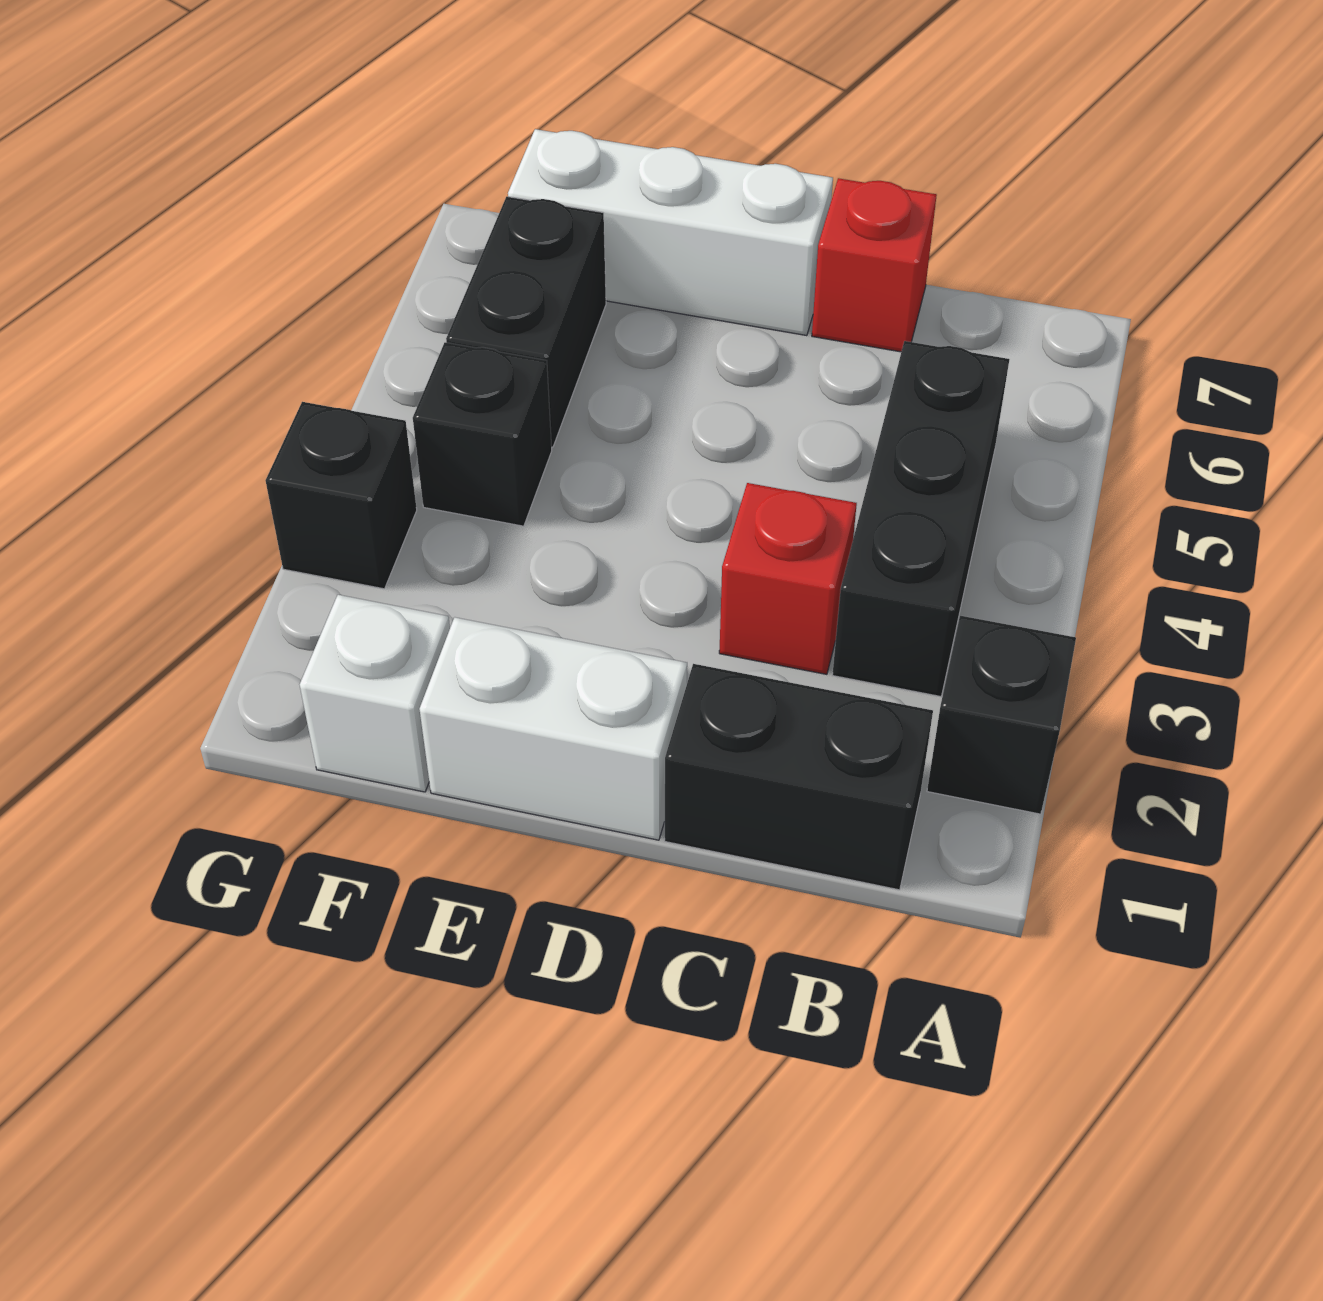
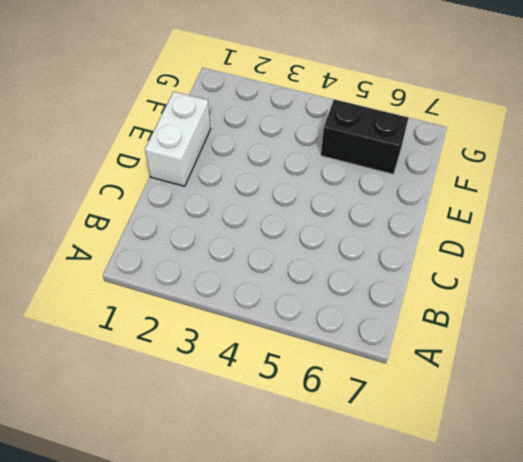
none -> black 1x1 brick [927,616,1076,814]
none -> black 1x2 brick [665,664,933,890]

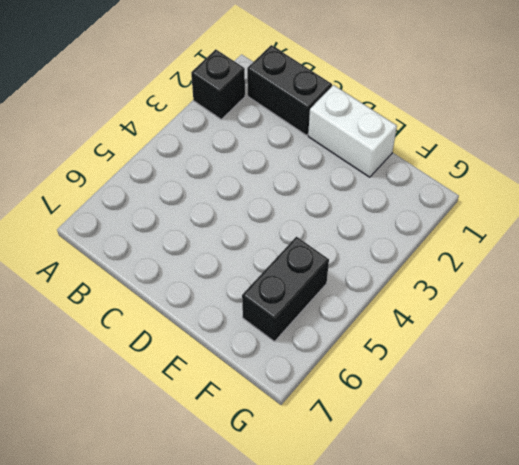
none -> black 1x3 brick [832,341,1009,697]
none -> red 1x1 brick [719,483,857,674]

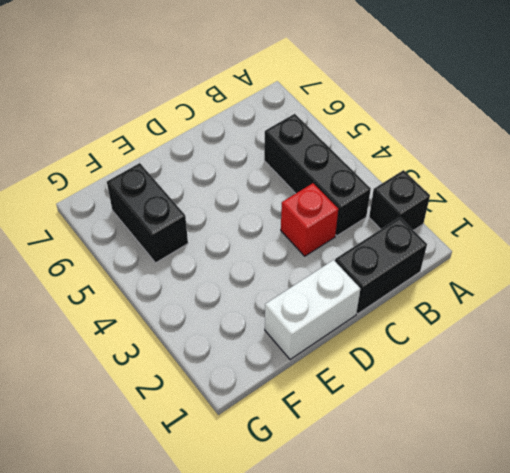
none -> red 1x1 brick [812,178,937,352]
none -> white 1x3 brick [508,129,833,336]

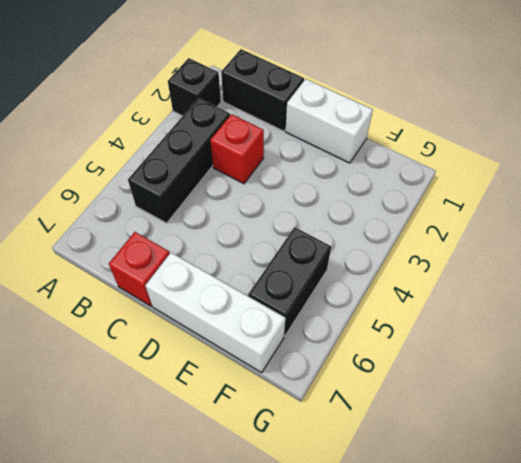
none -> white 1x1 brick [300,595,450,792]
none -> black 1x1 brick [413,342,552,526]

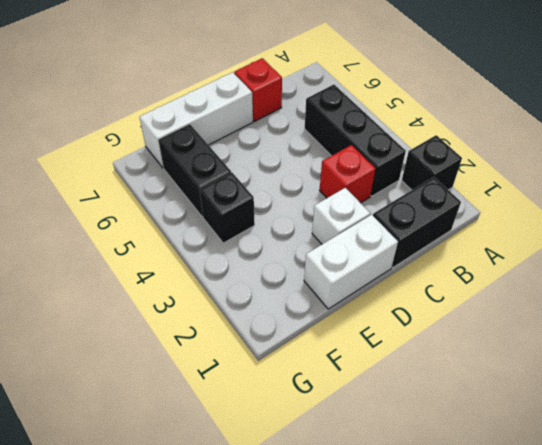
white 1x1 brick [312,188,370,244] -> white 1x1 brick moved to [300,595,450,792]
none -> black 1x1 brick [266,402,417,589]

